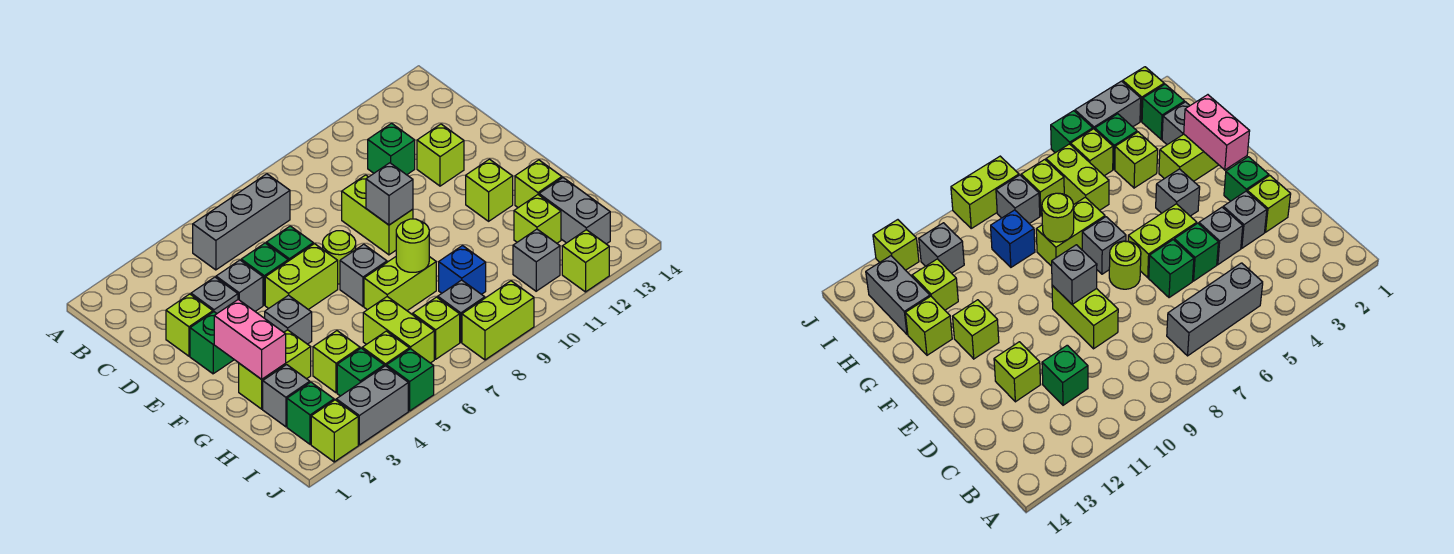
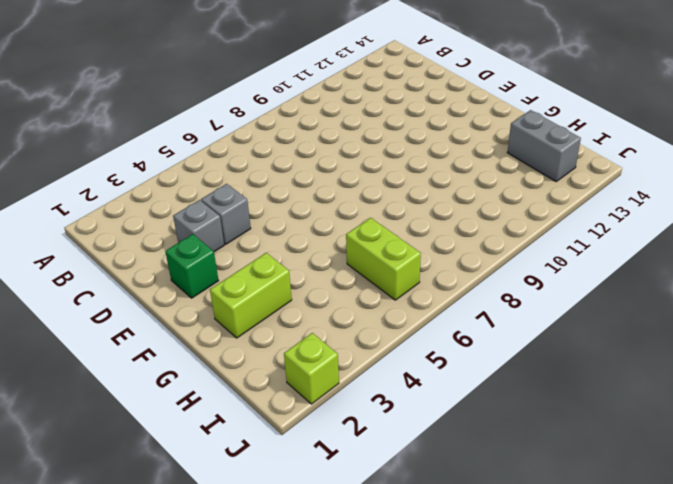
none -> grey 1x3 brick [193,174,290,270]
none -> green 1x1 brick [368,123,415,175]
none -> lime 1x1 brick [166,294,213,356]
none -> green 1x1 brick [241,243,288,305]

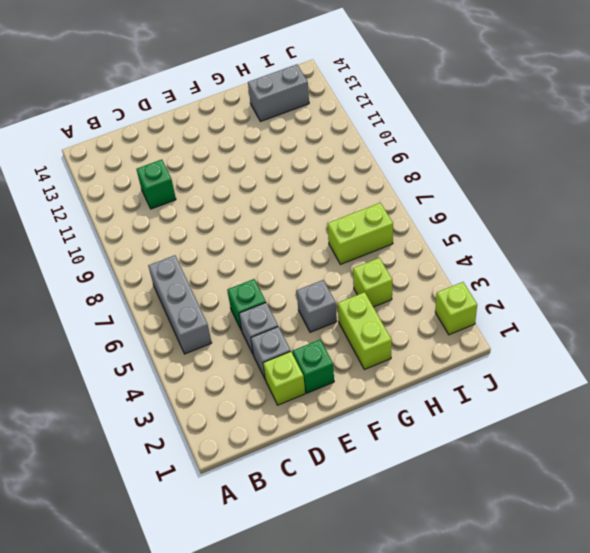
none -> green 1x1 brick [266,226,313,261]
none -> lime 1x2 brick [342,175,413,255]
none -> lime 1x1 brick [417,124,464,186]
none -> lime 1x2 brick [265,244,338,310]

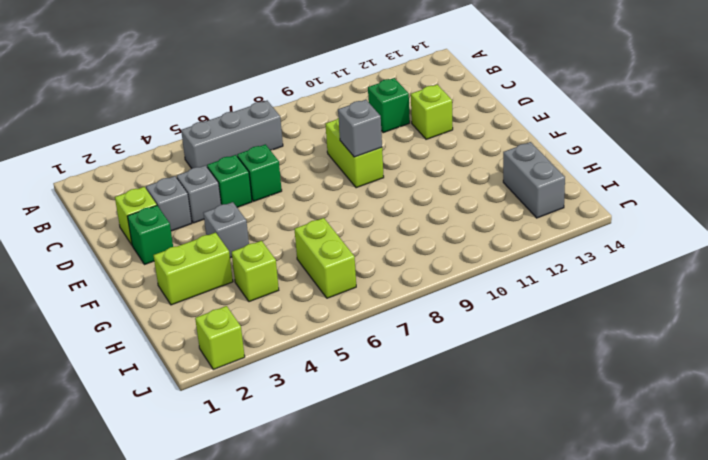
none -> lime 1x2 brick [265,244,338,310]
none -> lime 1x1 round brick [323,231,356,284]
none -> grey 1x1 brick [340,244,387,306]
none -> lime 1x1 brick [466,159,513,221]

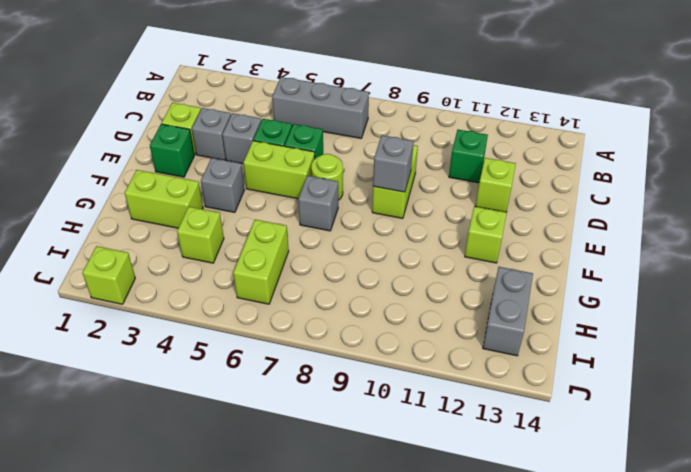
none -> lime 1x2 brick [364,257,436,311]
none -> lime 1x1 brick [515,160,562,208]
none -> grey 1x1 brick [263,365,310,427]
none -> blue 1x1 brick [439,246,486,294]

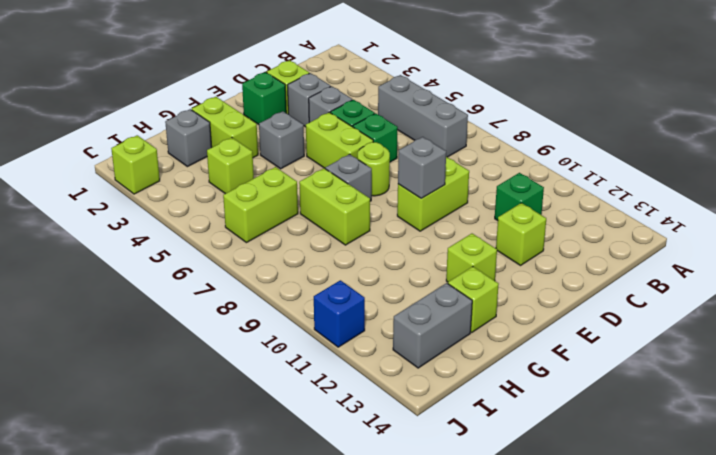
blue 1x1 brick [314,280,365,347] -> blue 1x1 brick moved to [439,246,486,294]
none -> lime 1x1 brick [514,195,561,243]
none -> green 1x1 brick [287,382,334,444]
none -> green 1x1 brick [337,348,384,396]
none -> lime 1x1 brick [362,331,409,366]

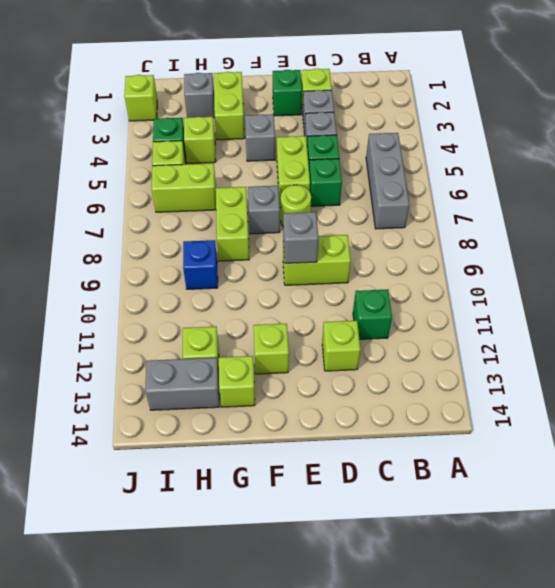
none -> green 1x1 brick [287,382,334,444]
none -> lime 1x1 brick [413,297,460,359]
none -> grey 1x1 brick [438,280,485,342]
none -> grey 1x1 brick [513,229,560,291]

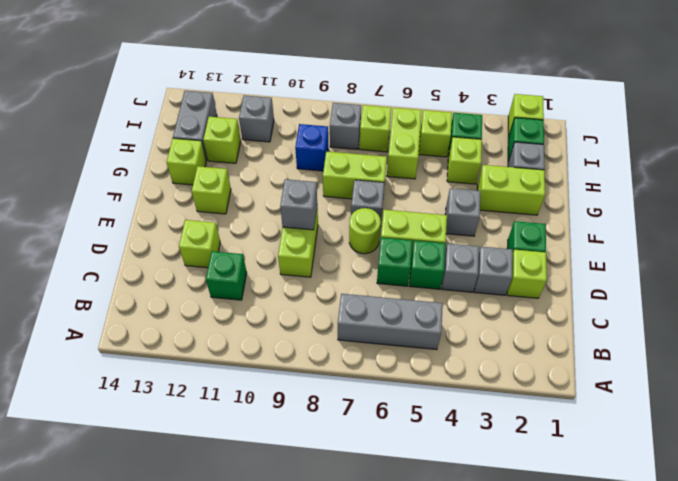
none -> grey 1x2 brick [336,366,408,445]
none -> green 1x1 brick [387,349,434,411]
none -> lime 1x2 brick [462,281,534,360]
none -> lime 1x1 brick [562,230,609,292]

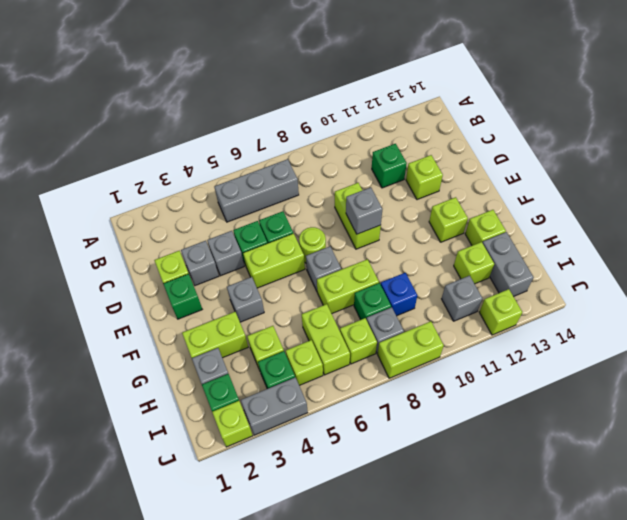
green 1x1 brick [354,283,391,320] -> green 1x1 brick moved to [387,349,434,411]
none -> pink 1x2 brick [214,300,286,379]
none -> lime 1x1 round brick [396,219,429,272]

